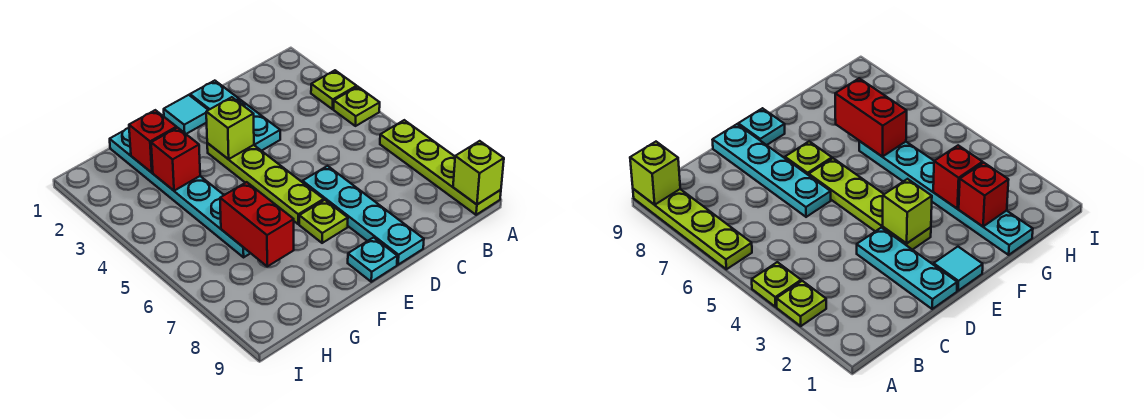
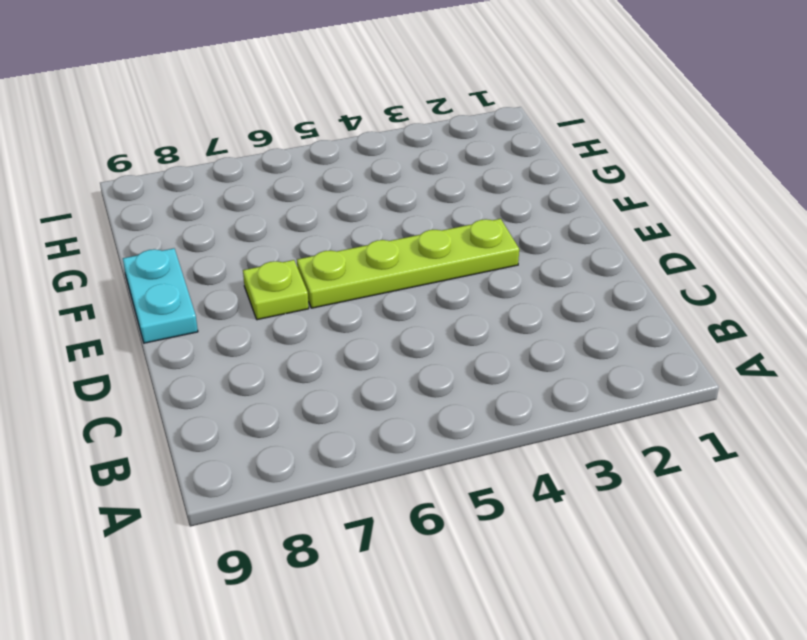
cyan 1x2 plate [123,248,198,343] -> cyan 1x1 plate [348,237,397,282]
none -> lime 1x1 plate [311,70,357,109]
none -> lime 1x1 plate [334,87,380,126]
none -> lime 1x4 plate [380,120,501,215]

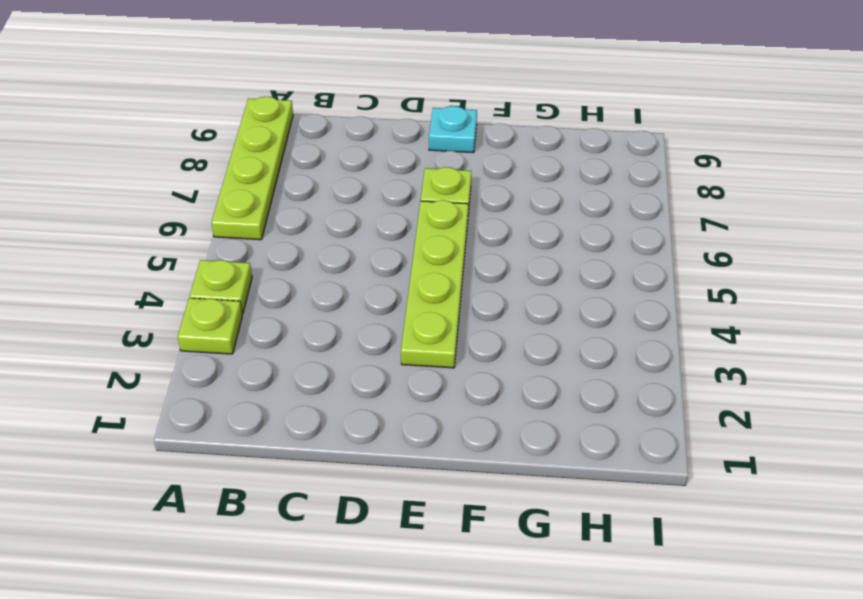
none -> cyan 1x3 plate [190,81,280,151]
none -> cyan 1x4 plate [302,166,424,265]
none -> cyan 1x1 tile [164,95,208,134]

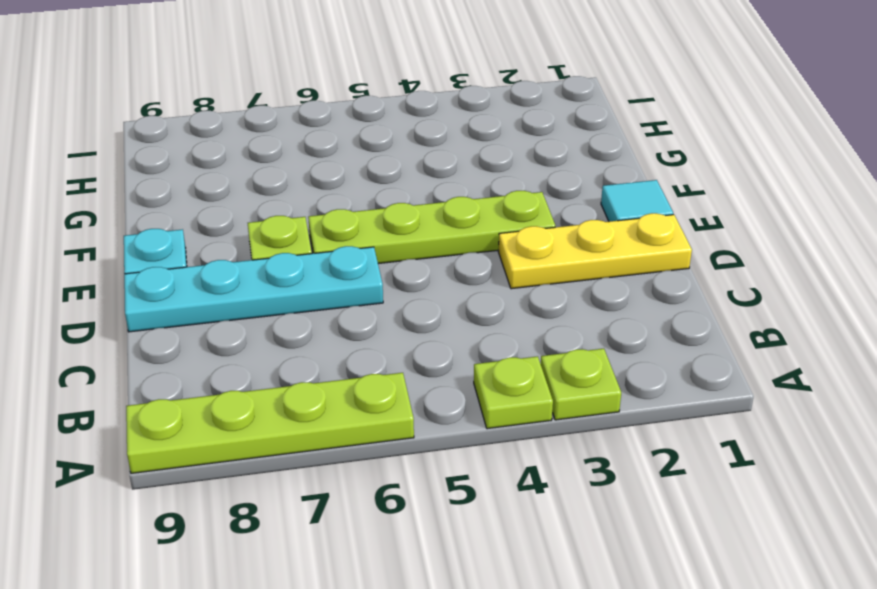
yellow 1x3 plate [498,213,692,289] -> cyan 1x3 plate [190,81,280,151]
none -> cyan 1x6 plate [110,128,250,257]
none -> lime 1x1 brick [453,141,504,205]
none -> lime 1x1 brick [206,97,254,159]

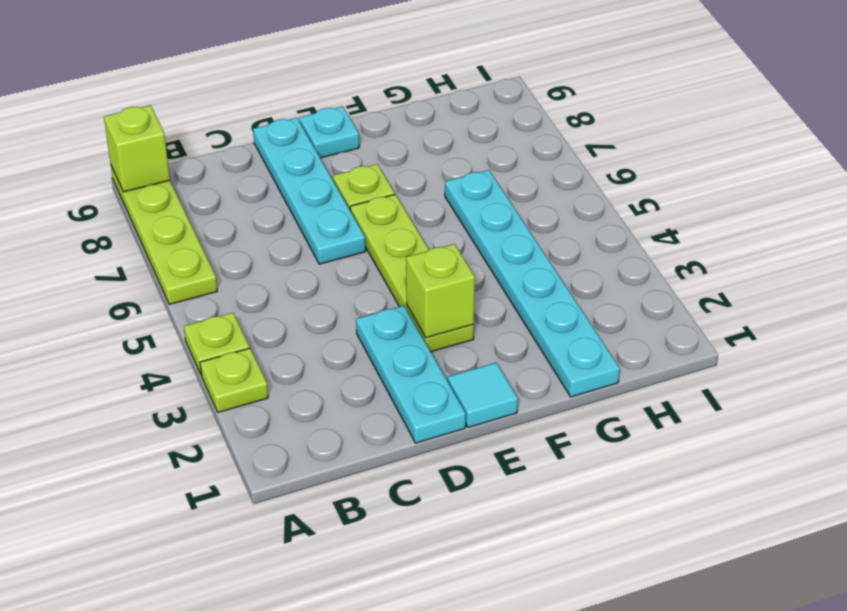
none -> red 1x1 brick [129,110,177,173]
none -> red 1x1 brick [151,128,200,191]
none -> red 1x2 brick [220,182,294,266]

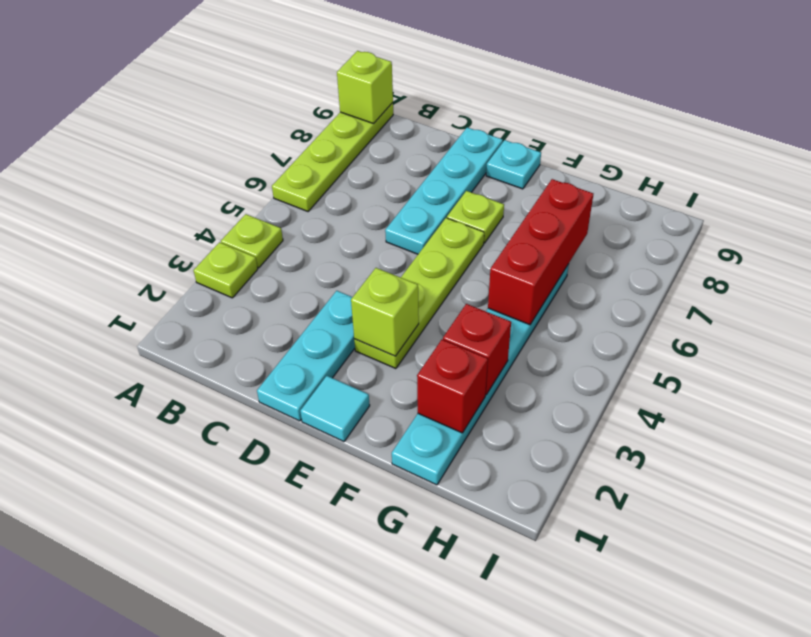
red 1x3 brick [488,179,593,325] -> red 1x2 brick [220,182,294,266]

